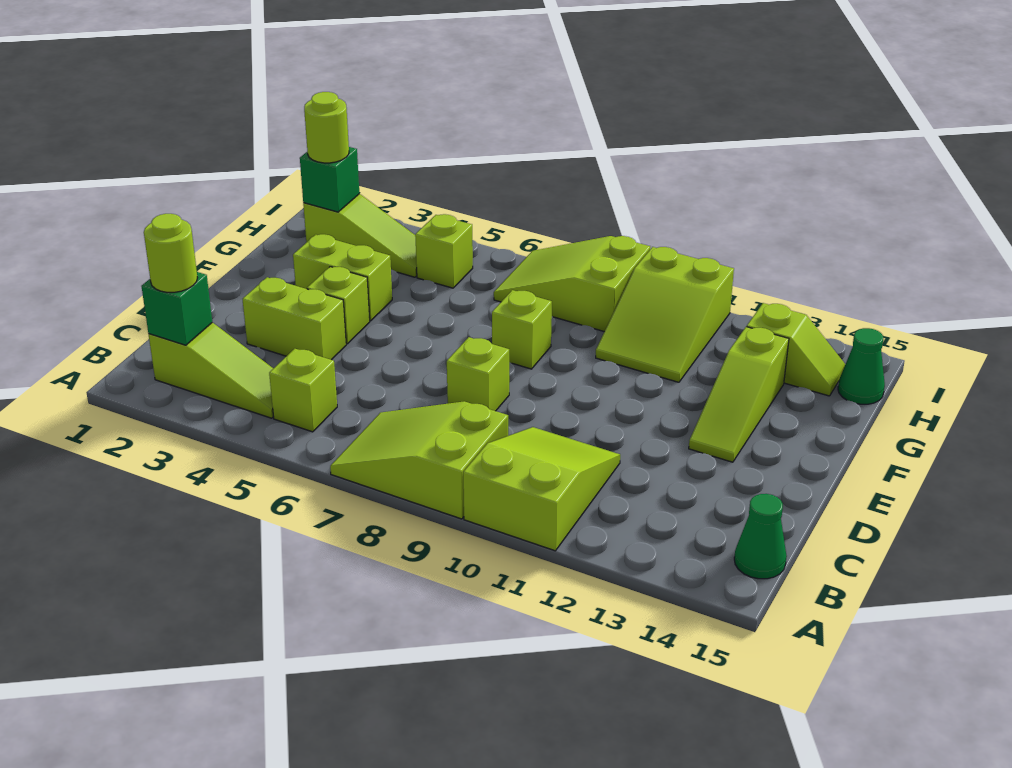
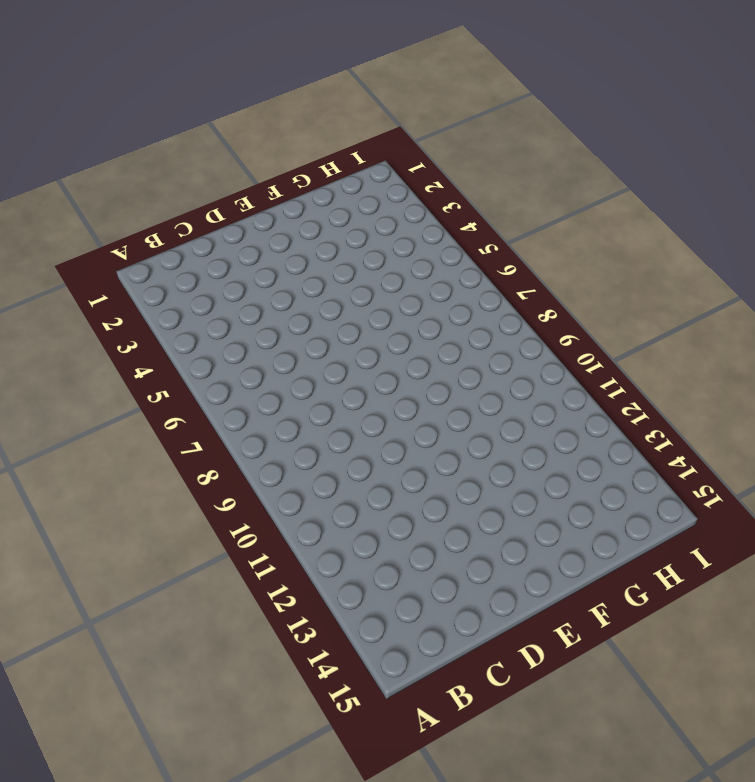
none -> lime 2x3 slope [330,401,508,519]
none -> lime 2x3 slope [463,427,620,551]
none -> lime 1x3 slope [149,323,274,418]

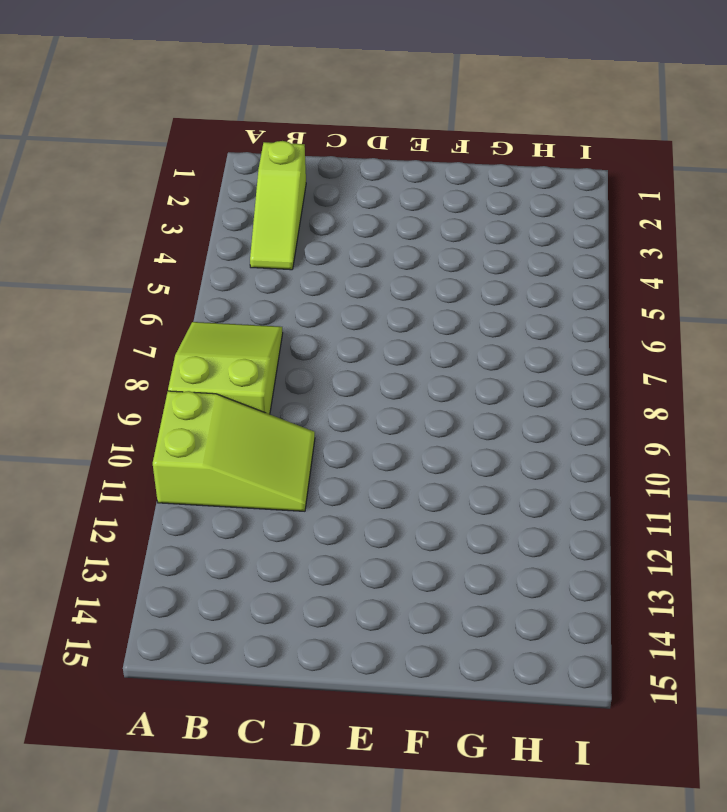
none -> lime 1x1 brick [269,349,337,432]
none -> green 1x1 cone [734,494,787,579]
none -> lime 1x2 brick [242,277,346,360]

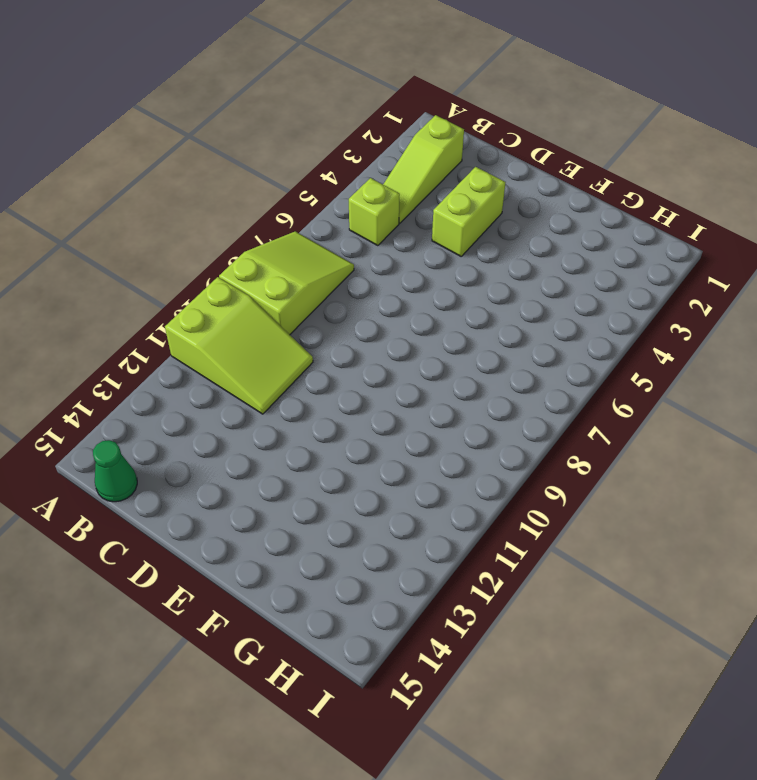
none -> lime 1x1 brick [447,337,509,411]
none -> lime 1x1 brick [307,267,370,344]
none -> lime 1x3 slope [689,327,789,462]

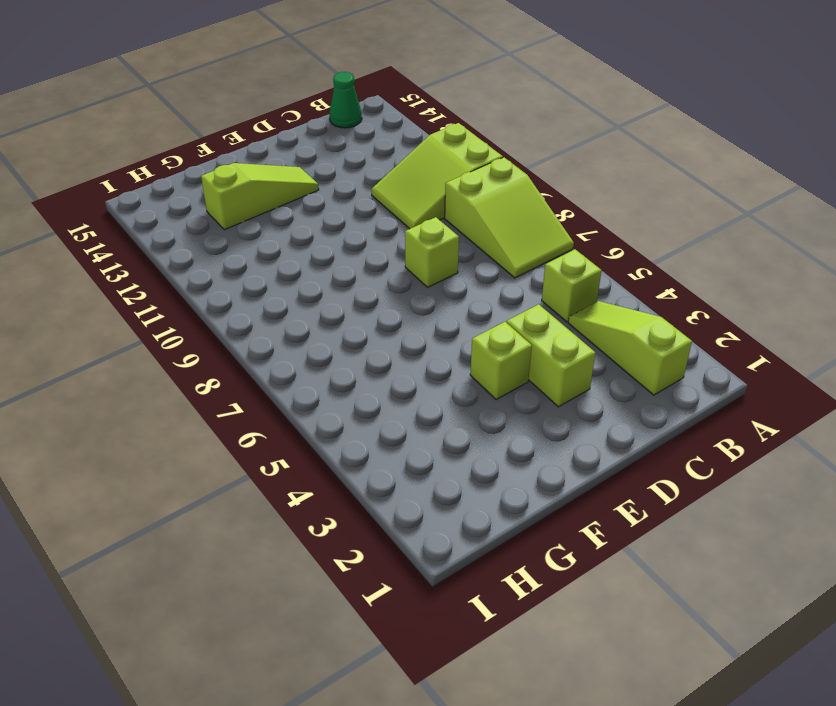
none -> lime 1x2 brick [293,234,392,321]
none -> lime 1x1 brick [492,290,552,369]
none -> lime 2x3 slope [596,247,734,382]

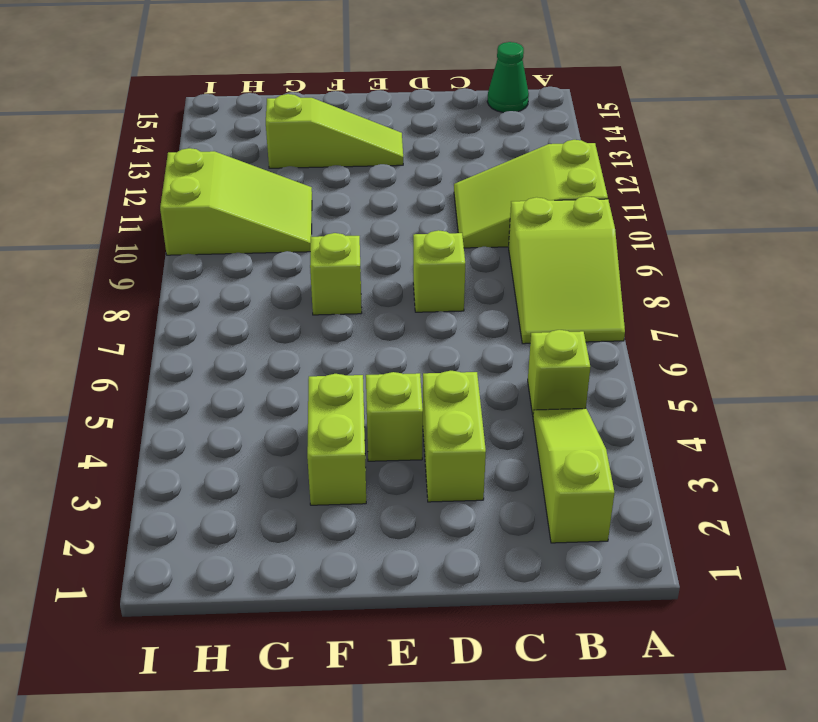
none -> lime 1x3 slope [303,194,417,277]
none -> lime 1x1 brick [415,214,473,288]
none -> lime 2x3 slope [494,236,650,332]

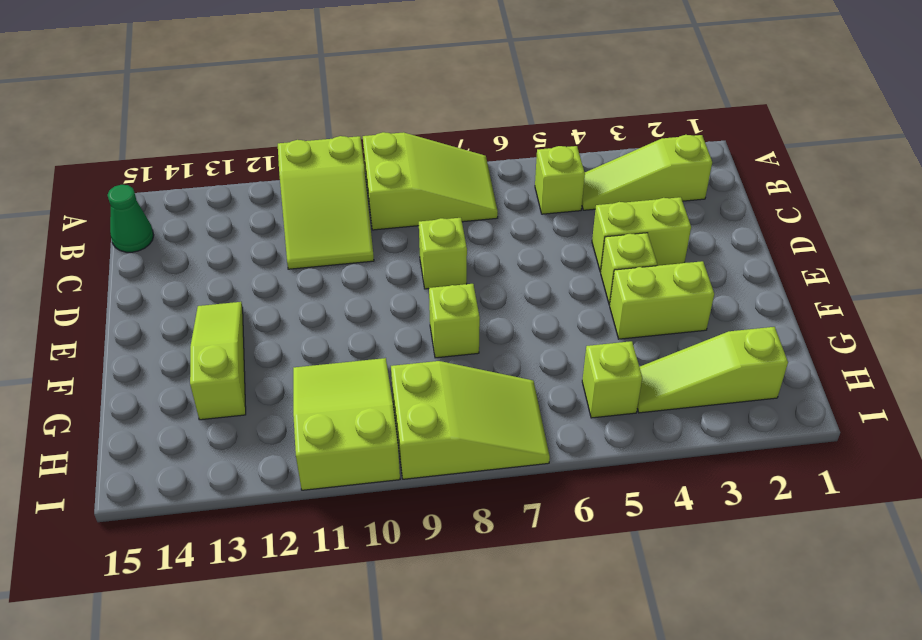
none -> lime 1x2 slope [747,303,845,396]
none -> green 1x1 cone [838,328,885,404]
none -> green 1x1 brick [141,272,212,345]

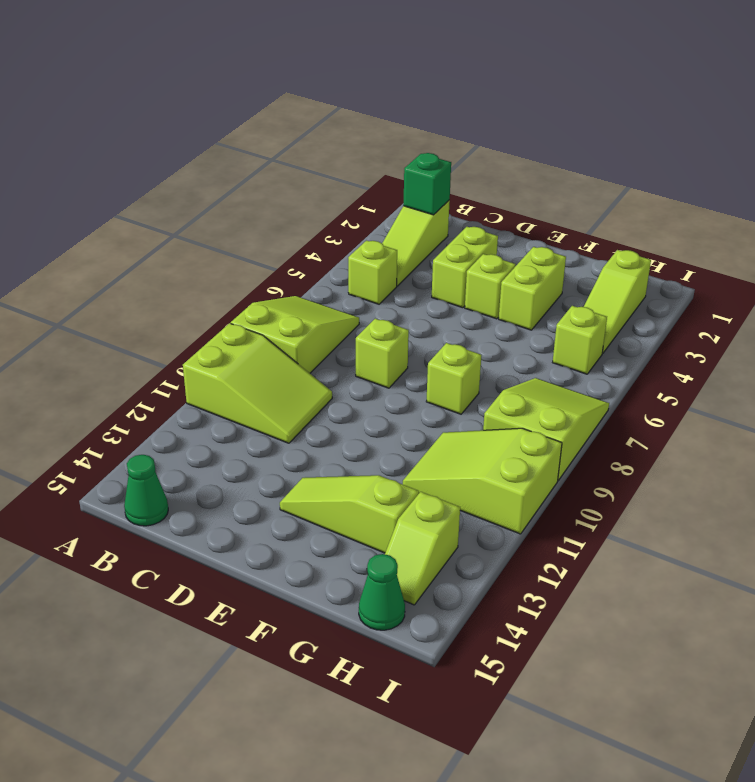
none -> green 1x1 brick [300,147,359,212]
none -> lime 1x1 round brick [144,214,197,292]
none -> lime 1x1 round brick [304,92,349,163]

